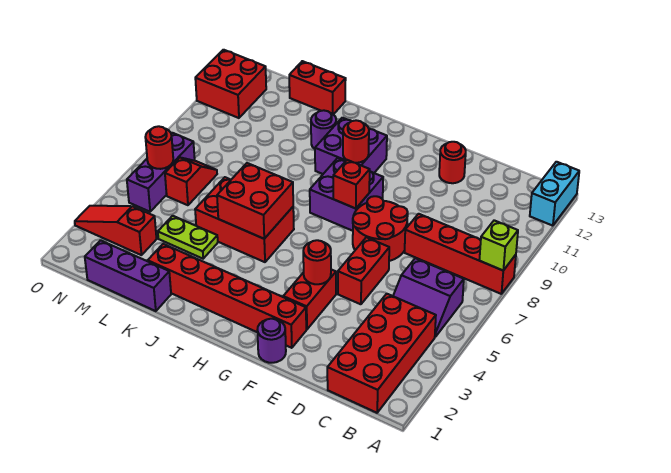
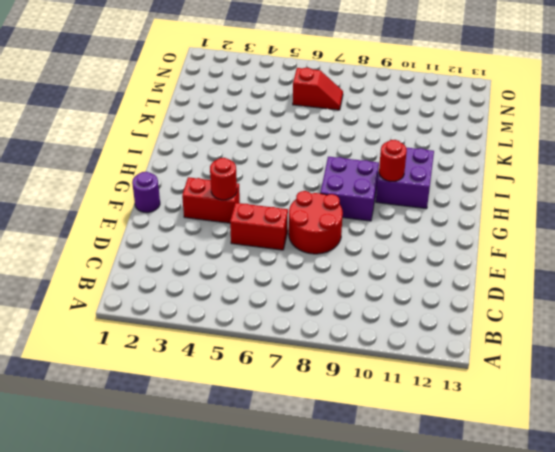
none -> red 1x4 brick [405,214,516,294]
none -> cyan 1x2 brick [530,162,579,226]
none -> red 2x4 brick [327,294,436,413]

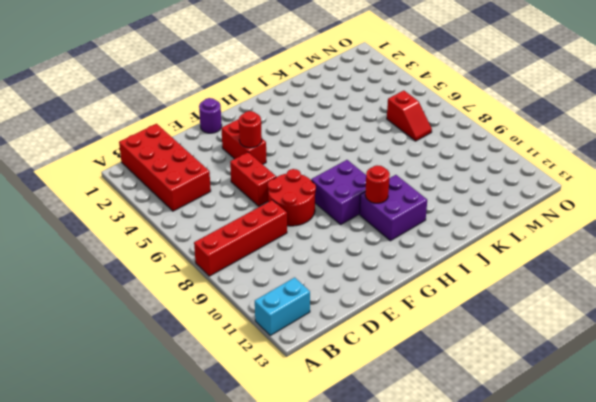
cyan 1x2 brick [255,277,310,335] -> cyan 1x2 brick turned to [530,162,579,226]
none -> purple 2x2 slope [393,258,464,337]
none -> red 1x1 round brick [439,142,466,183]
none -> red 1x6 brick [148,244,306,348]

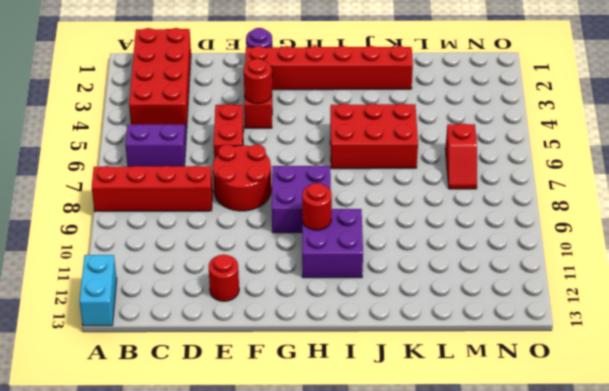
none -> purple 1x1 round brick [311,110,336,149]
none -> purple 1x3 brick [85,240,171,311]
none -> lime 1x2 plate [158,216,218,259]

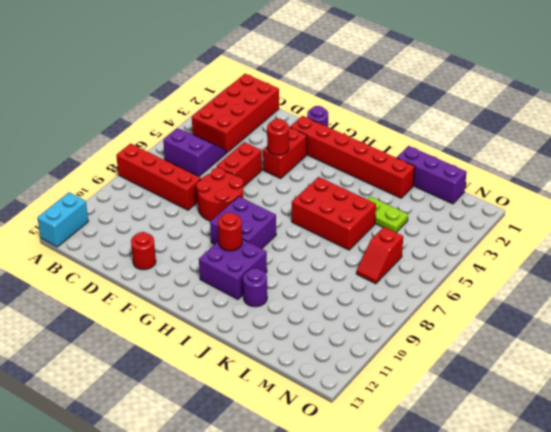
none -> red 1x2 brick [289,61,346,115]
none -> red 1x3 slope [75,206,157,255]
none -> purple 1x3 brick [127,133,195,212]

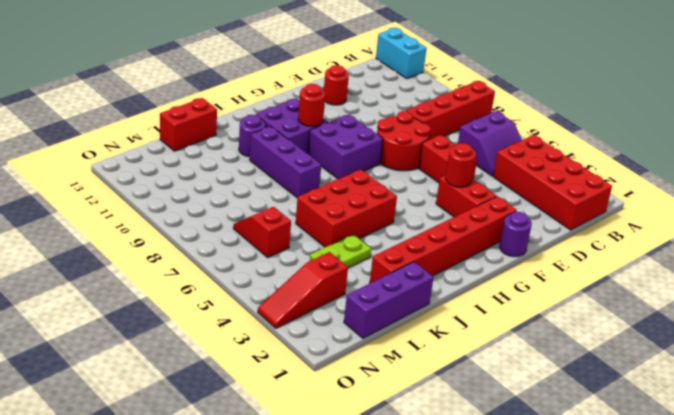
purple 1x3 brick [250,127,321,198] -> purple 1x3 brick moved to [127,133,195,212]
none -> red 2x2 brick [195,50,266,118]
none -> lime 1x1 brick [479,220,518,270]
none -> red 1x1 brick [333,160,370,209]

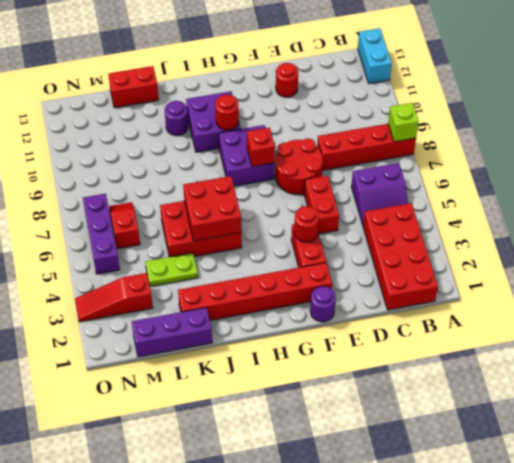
none -> red 2x2 brick [195,50,266,118]
none -> red 1x1 round brick [145,126,173,169]

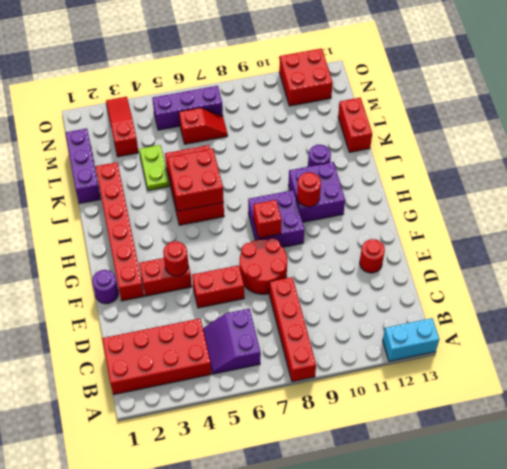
none -> lime 1x1 brick [479,220,518,270]
none -> red 1x1 round brick [145,126,173,169]

